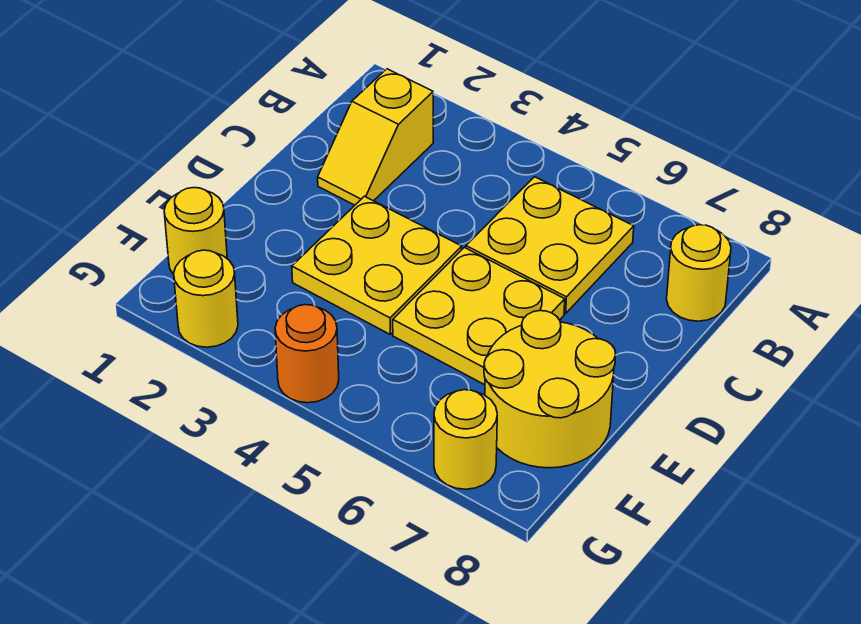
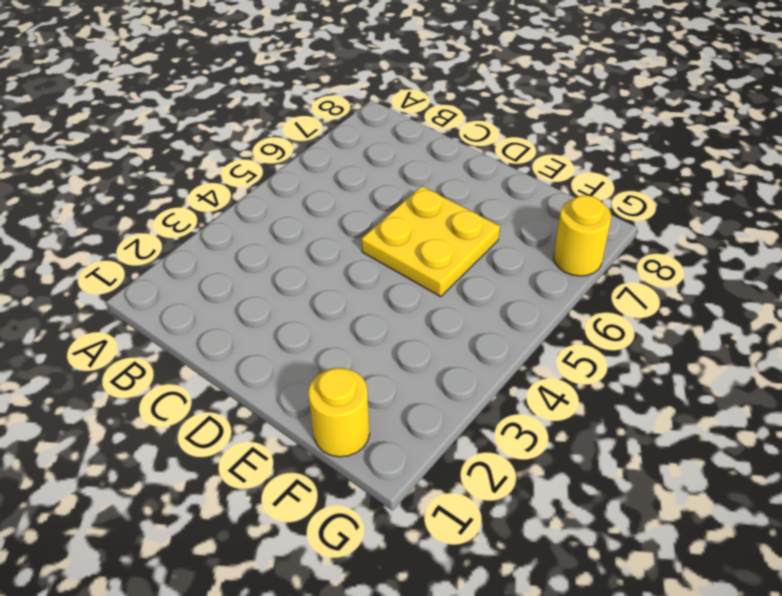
none -> yellow 1x2 slope [318,69,433,205]
none -> yellow 2x2 plate [466,177,634,313]

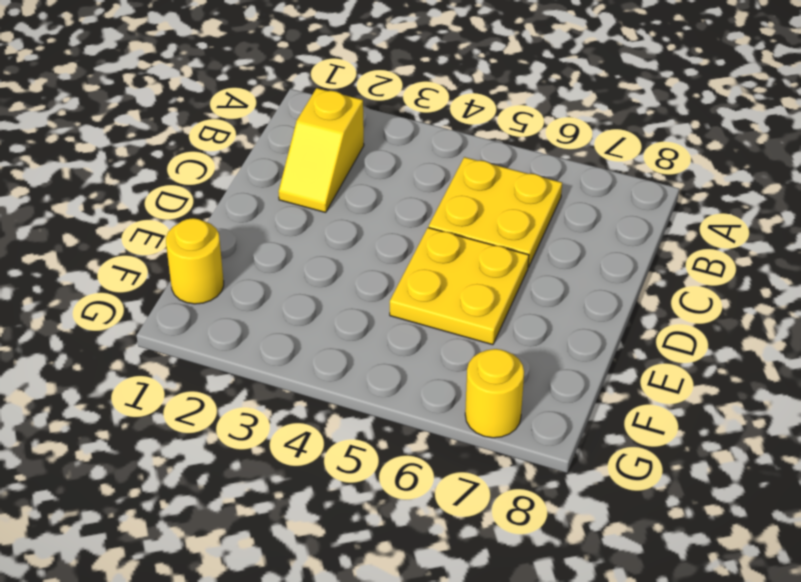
none -> yellow 1x1 round brick [667,225,731,321]
none -> yellow 2x2 plate [292,196,462,334]

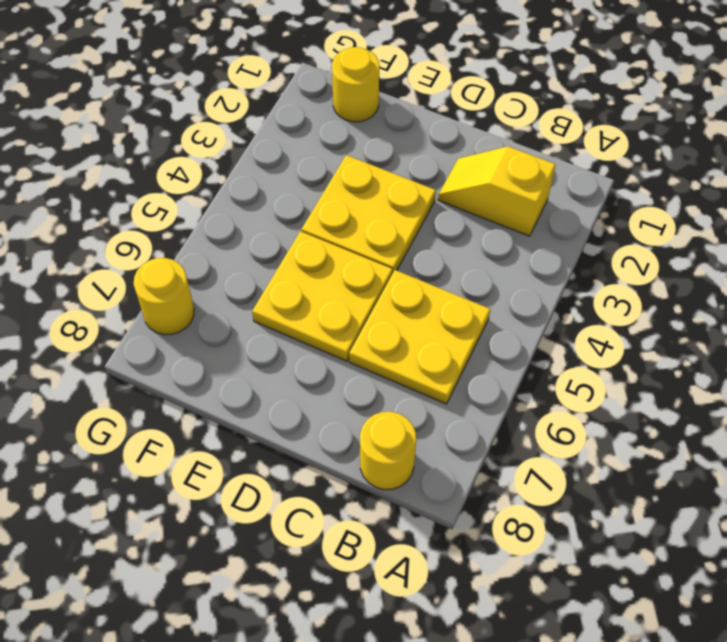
none -> yellow 2x2 round brick [484,311,616,468]
none -> yellow 1x1 round brick [174,250,238,347]

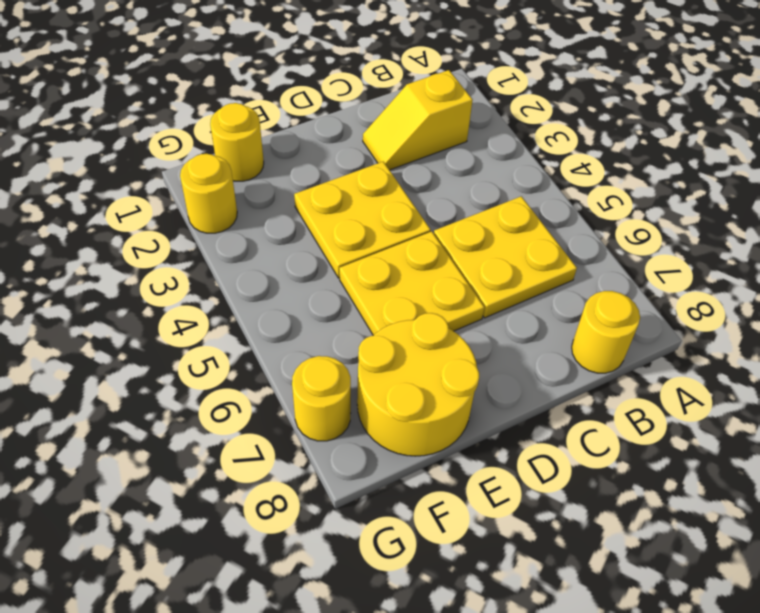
none -> orange 1x1 round brick [275,305,339,403]

